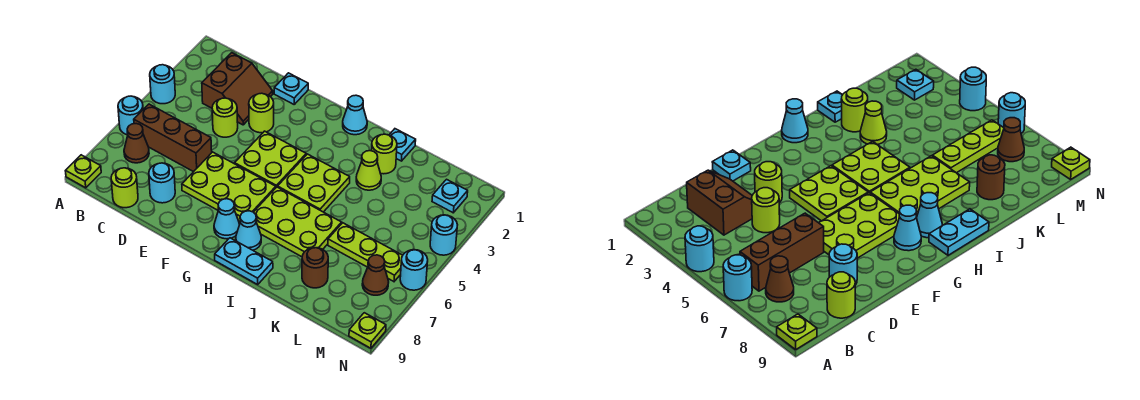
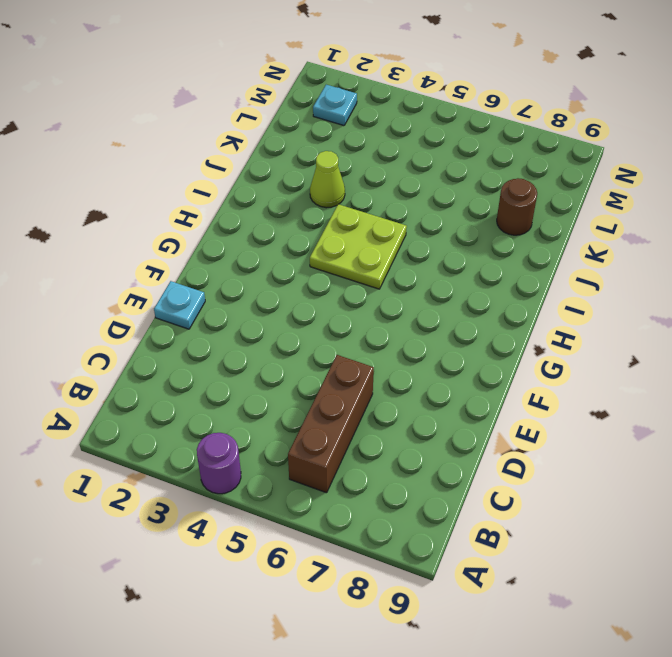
purple 1x1 round brick [197,433,241,494] -> cyan 1x1 round brick [150,65,175,104]
none -> cyan 1x1 round brick [118,96,143,135]
none -> lime 1x1 plate [66,155,101,188]
none -> brown 1x1 cone [124,124,149,163]

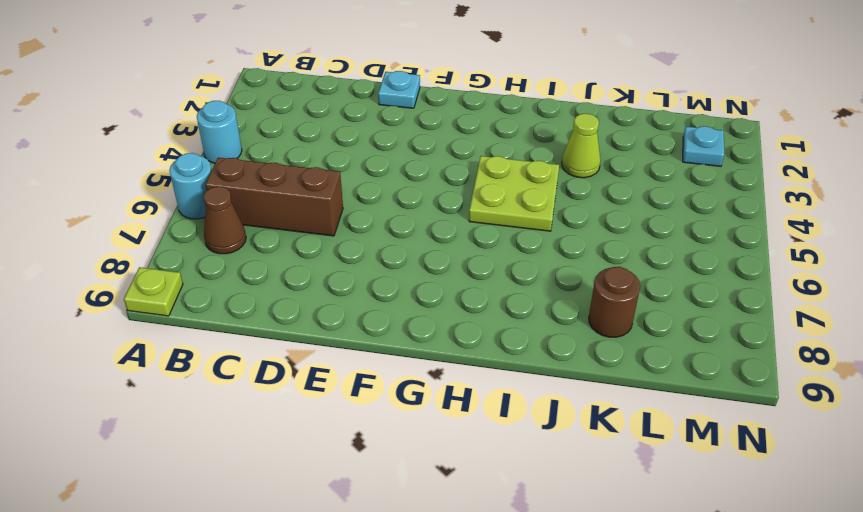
none -> brown 2x2 slope [202,53,273,125]
none -> lime 1x1 round brick [111,168,138,208]
none -> lime 1x1 round brick [212,98,238,137]

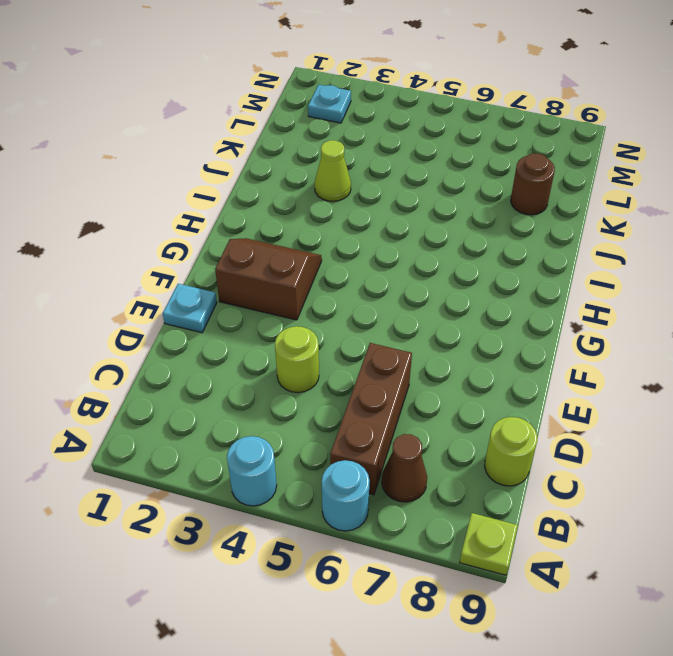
brown 2x2 slope [215,238,322,320] -> brown 2x2 slope moved to [202,53,273,125]
none -> cyan 1x1 round brick [149,163,175,203]
none -> lime 1x1 round brick [249,93,274,133]
none -> lime 2x3 plate [182,152,276,222]

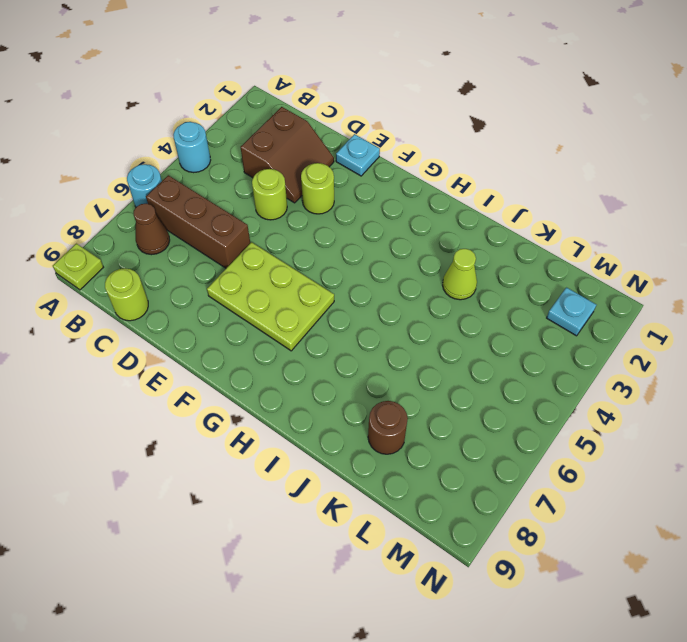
none -> cyan 1x1 round brick [149,163,175,203]
none -> lime 2x2 plate [235,131,306,187]
none -> cyan 1x1 cone [214,199,240,239]

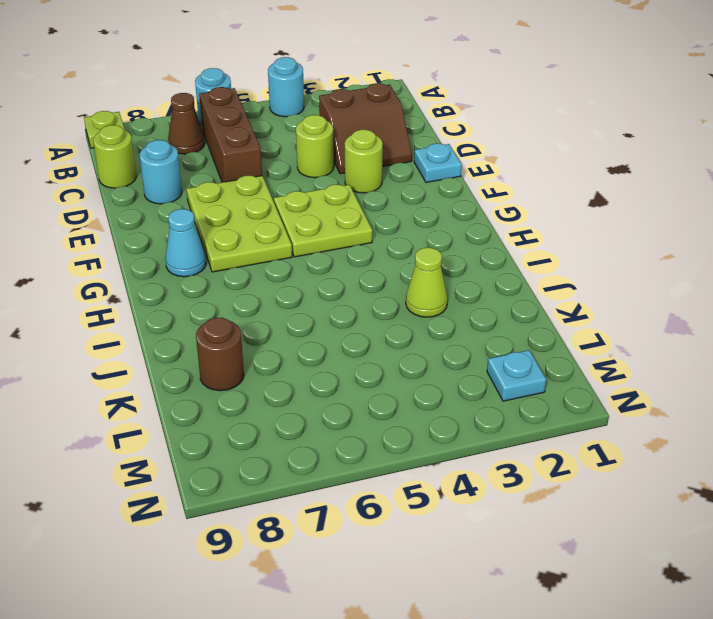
none -> cyan 1x1 cone [343,95,367,135]
none -> lime 2x2 plate [278,154,350,212]
none -> lime 2x3 plate [254,187,342,257]

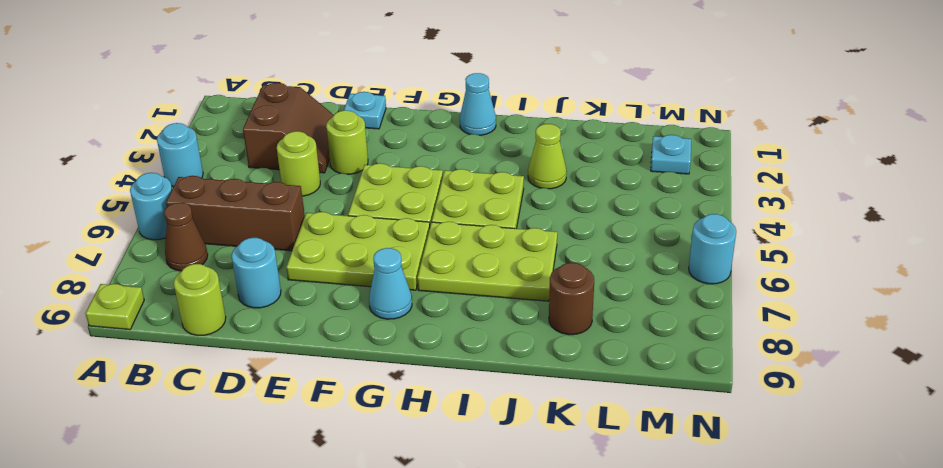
none -> cyan 1x1 cone [236,211,261,250]
none -> cyan 1x2 plate [215,238,273,284]
none -> cyan 1x1 plate [389,129,416,161]

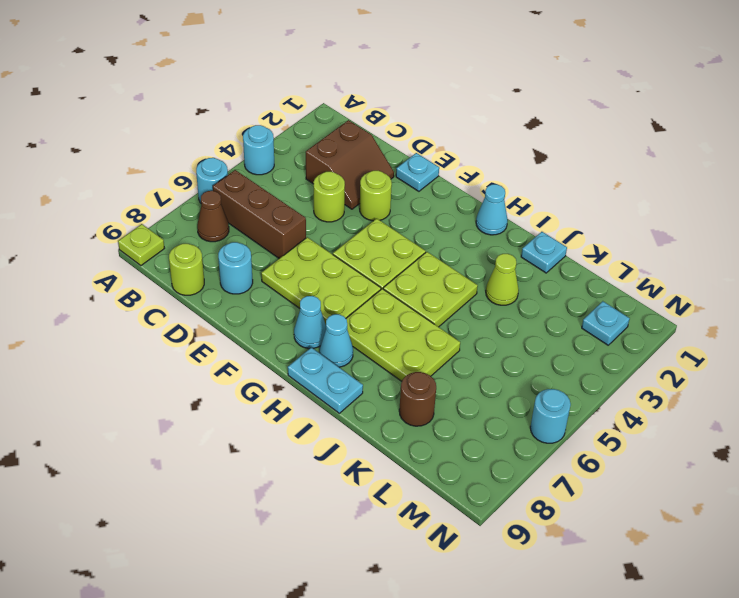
none -> lime 1x1 round brick [372,134,397,174]
none -> lime 1x3 plate [328,223,403,281]
none -> brown 1x1 cone [362,255,389,295]

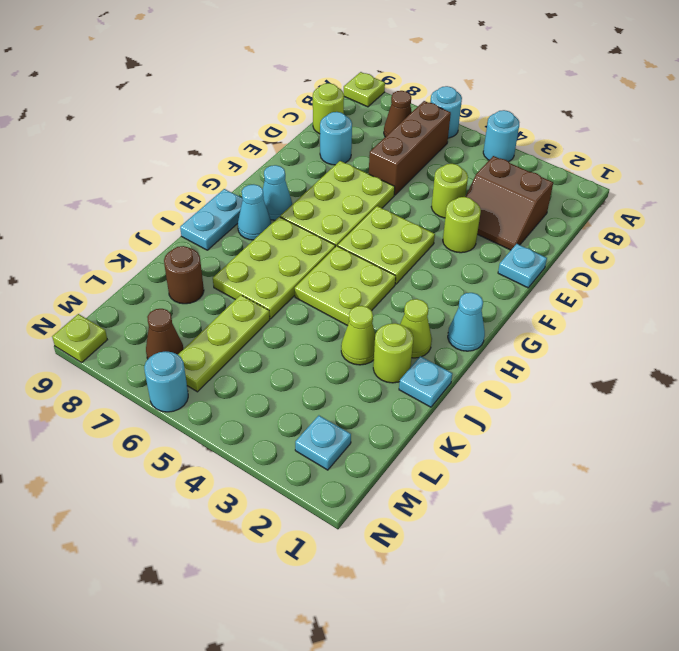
lime 1x1 cone [400,299,432,358] -> none
none -> cyan 1x1 round brick [430,215,457,255]

